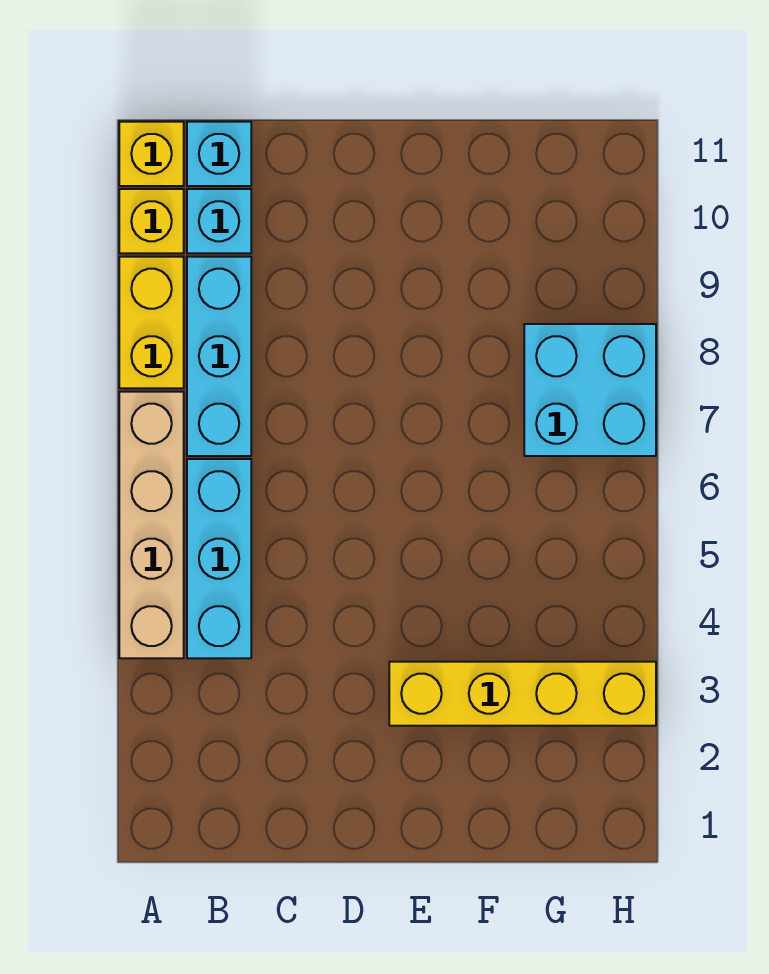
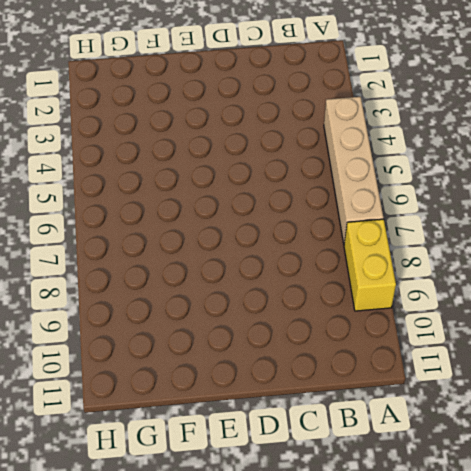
none -> yellow 1x1 brick [119,189,184,253]
none -> yellow 1x1 brick [119,122,184,186]

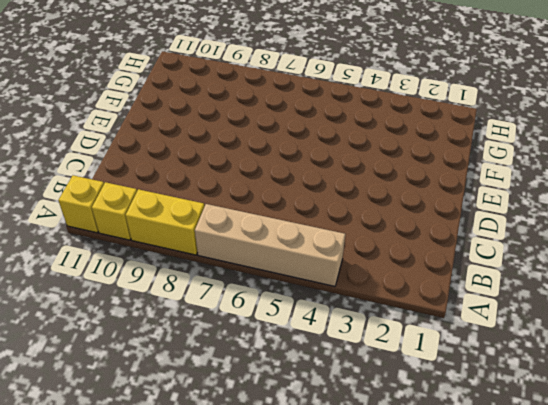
none -> cyan 1x3 brick [187,459,251,658]
none -> cyan 1x3 brick [187,257,251,456]

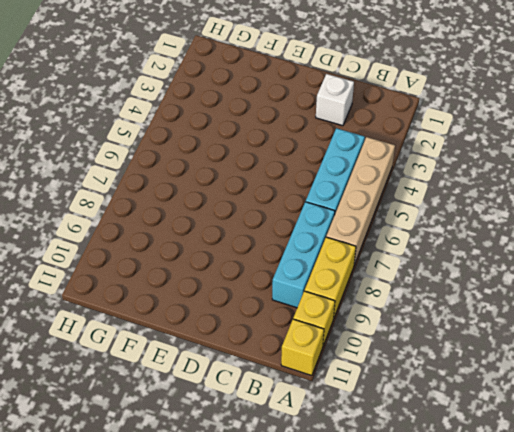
white 1x1 brick [316,74,354,126] -> none
none -> cyan 1x1 brick [187,189,251,253]
none -> cyan 1x1 brick [187,122,251,186]

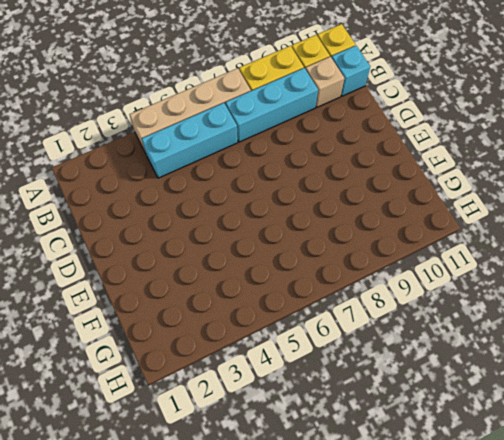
tan 1x1 brick [306,57,344,107] -> cyan 1x1 brick [187,189,251,253]
none -> yellow 1x4 brick [389,662,656,726]
none -> cyan 2x2 brick [524,324,656,456]

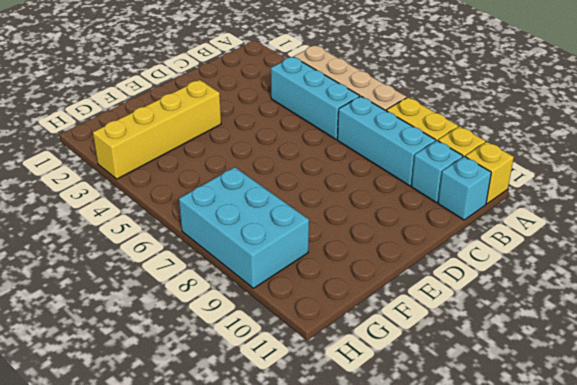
cyan 2x3 brick [179,167,309,288] -> cyan 2x2 brick [524,324,656,456]

